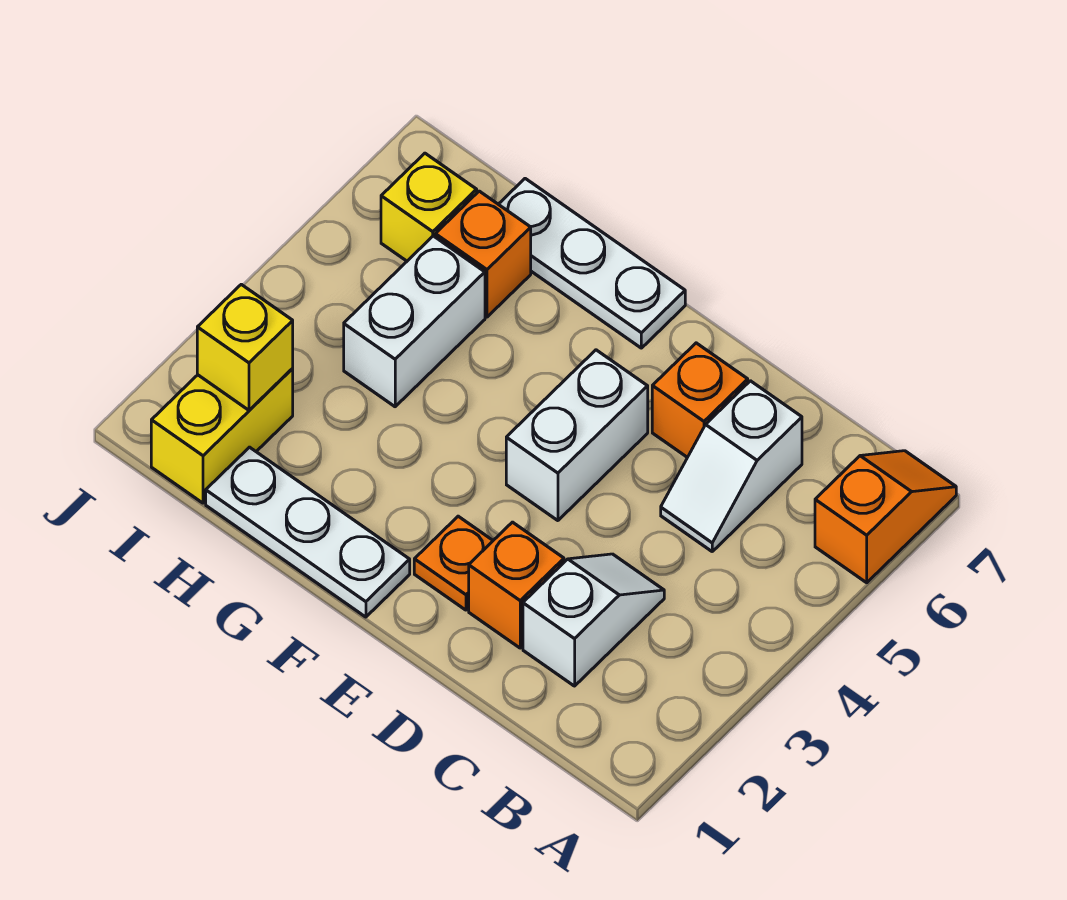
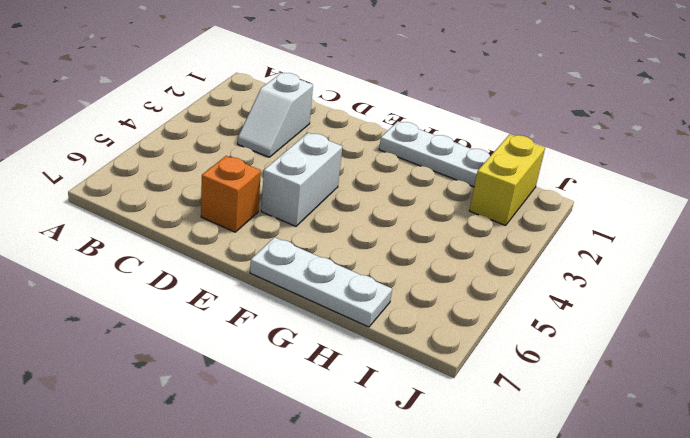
none -> orange 1x2 slope [815,451,956,583]
none -> white 1x2 slope [661,381,802,551]
none -> orange 1x1 brick [469,522,564,648]

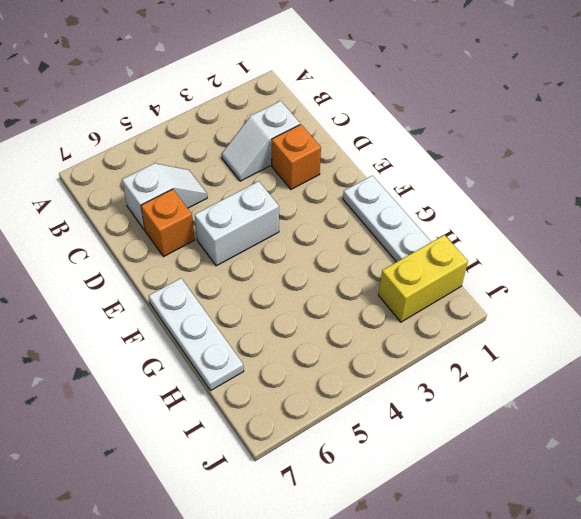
none -> orange 1x2 slope [815,451,956,583]
none -> orange 1x1 plate [414,516,493,610]
none -> white 1x2 brick [344,236,485,407]

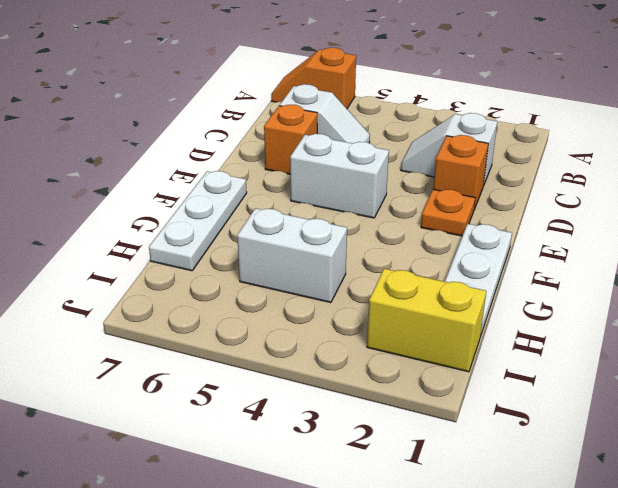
none -> orange 1x1 brick [435,191,531,317]
none -> yellow 1x1 brick [381,153,477,261]
none -> yellow 1x1 brick [197,284,293,410]

